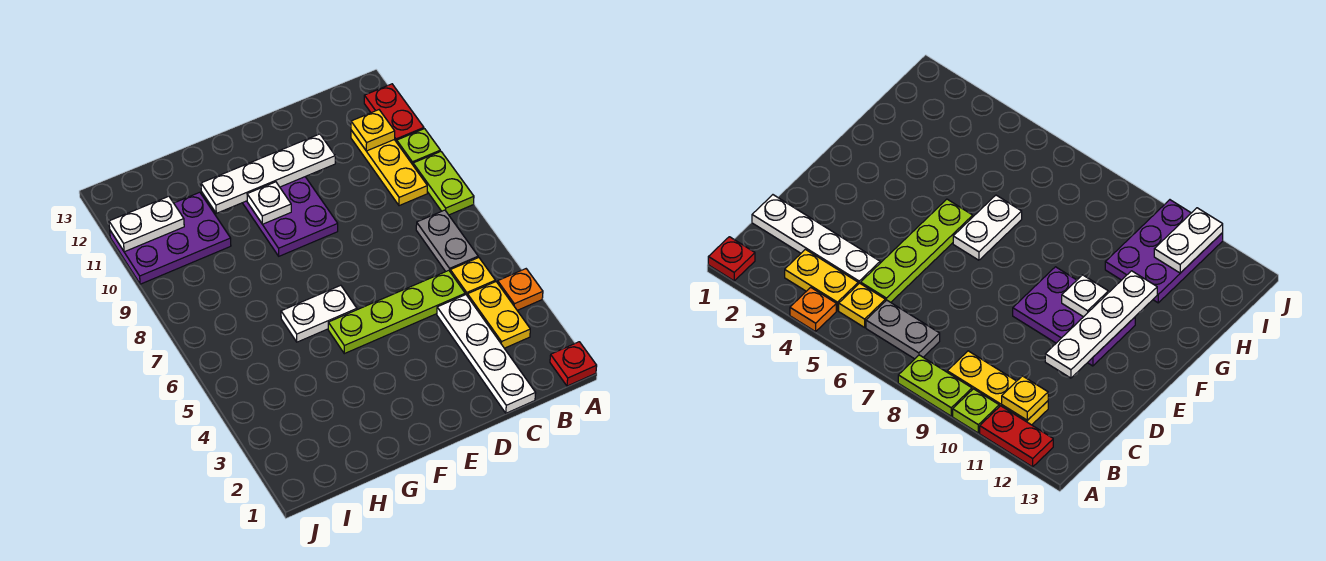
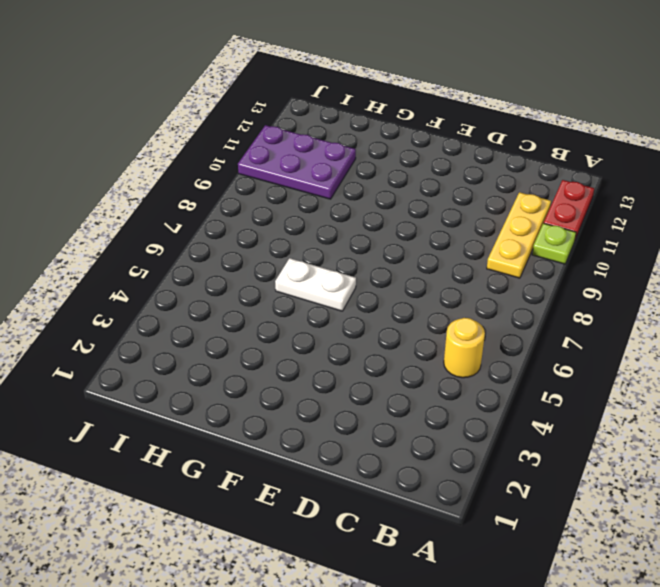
yellow 1x1 round brick [444,318,485,378] -> yellow 1x1 plate [450,258,495,295]
none -> red 1x1 plate [550,342,597,386]
none -> orange 1x1 plate [498,269,543,310]
none -> lime 1x2 plate [413,151,474,215]

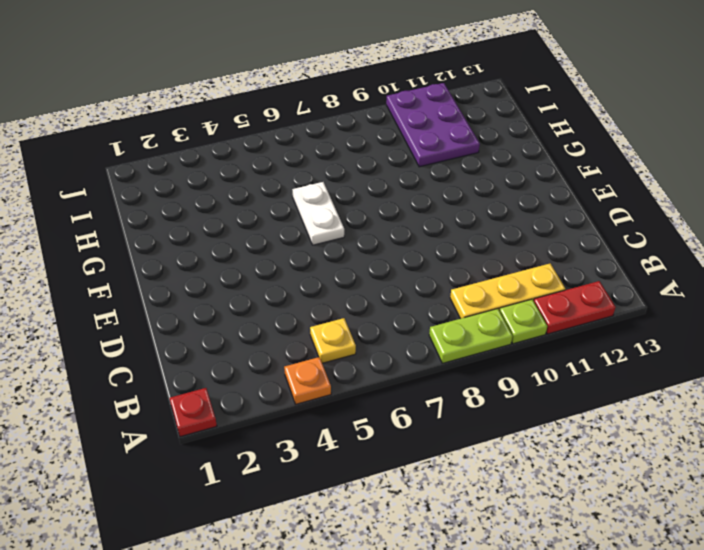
none -> yellow 1x2 plate [467,282,530,348]
none -> grey 1x2 plate [416,210,478,271]
none -> white 1x4 plate [437,295,536,413]

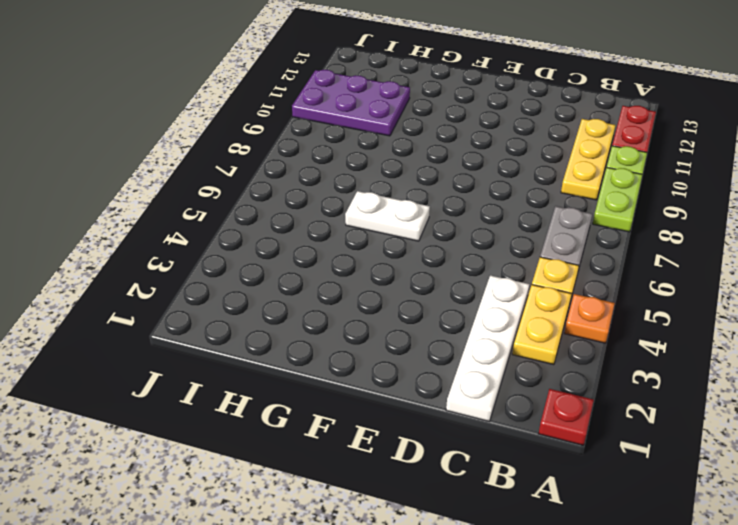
none -> lime 1x4 plate [328,270,465,354]
none -> purple 2x3 plate [243,177,338,256]
none -> yellow 1x1 plate [351,110,395,151]

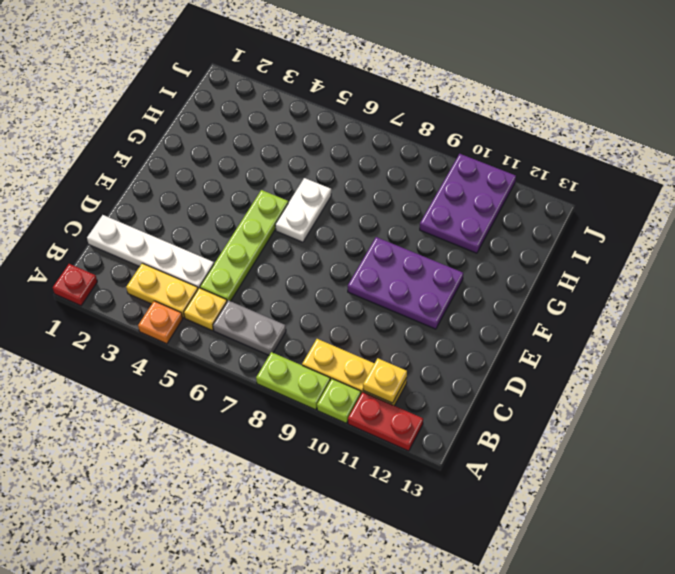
none -> white 1x4 plate [201,134,335,213]
none -> white 1x1 plate [247,182,291,224]
none -> white 1x2 plate [109,196,184,252]

